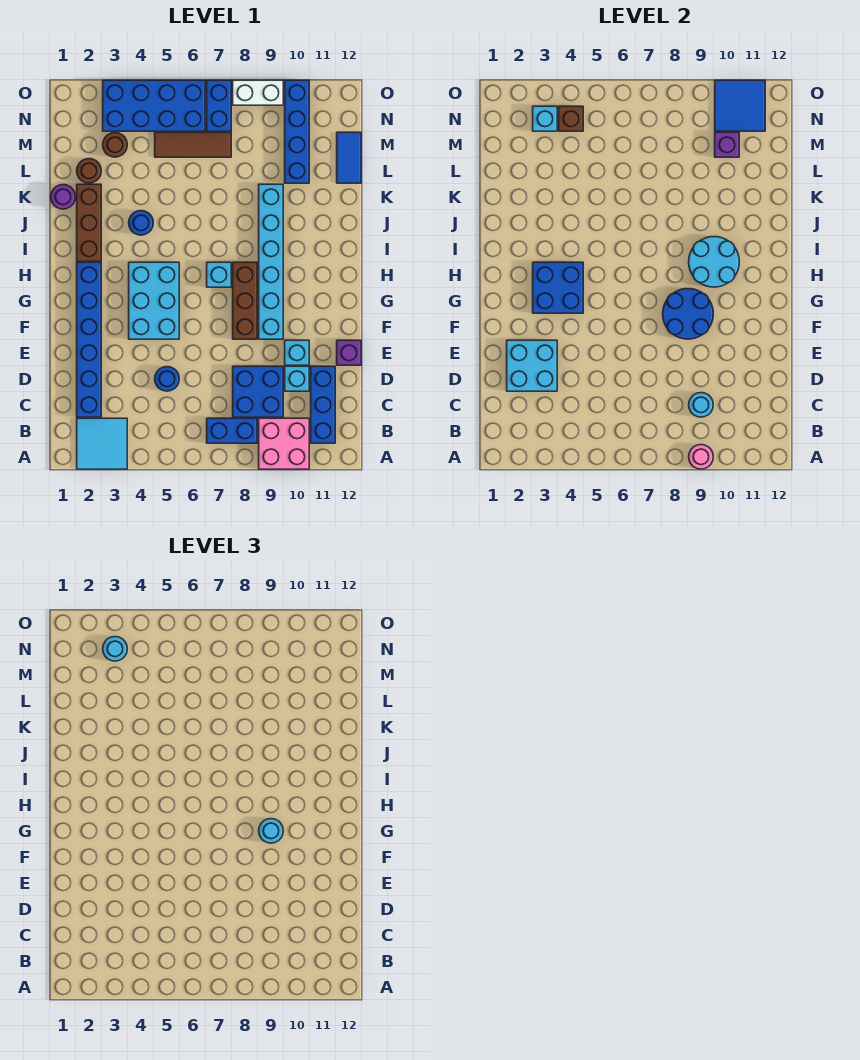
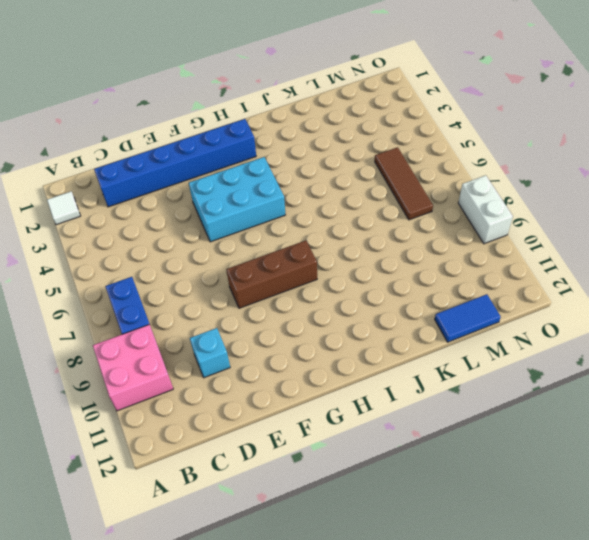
white 1x1 tile [47,191,80,225] -> cyan 2x2 tile [77,418,127,469]
none -> blue 1x3 brick [311,366,335,443]
none -> blue 2x2 brick [233,366,283,417]
none -> blue 1x1 round brick [155,367,179,391]
none -> cyan 1x1 brick [285,340,309,365]

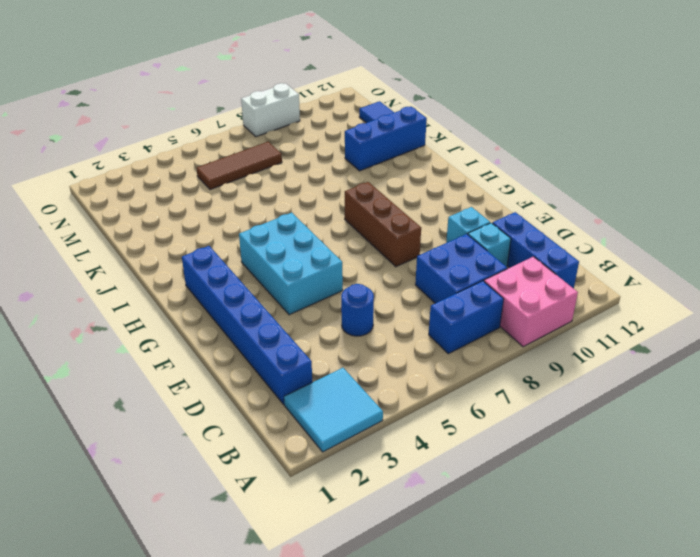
blue 1x3 brick [345,107,427,171] -> none
none -> purple 1x1 brick [337,340,361,365]
none -> cyan 1x6 brick [259,184,283,339]
none -> cyan 1x1 brick [207,262,231,287]
none -> brown 1x3 brick [77,184,101,261]

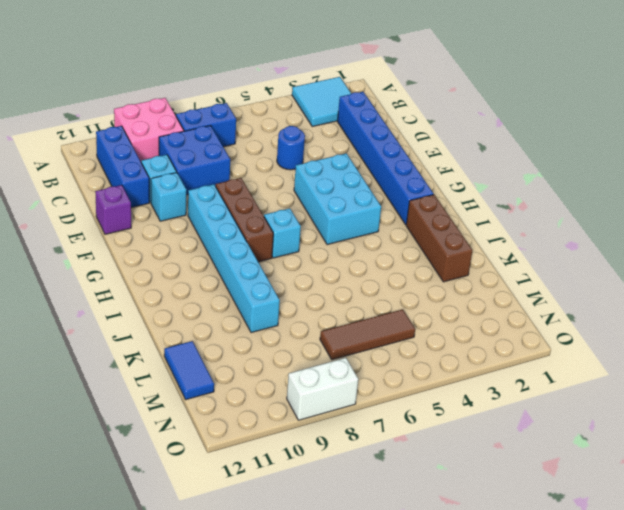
none -> blue 1x1 round brick [129,211,153,235]
none -> purple 1x1 round brick [51,185,75,209]
none -> brown 1x1 round brick [77,159,101,183]
none -> blue 1x4 brick [285,80,309,183]

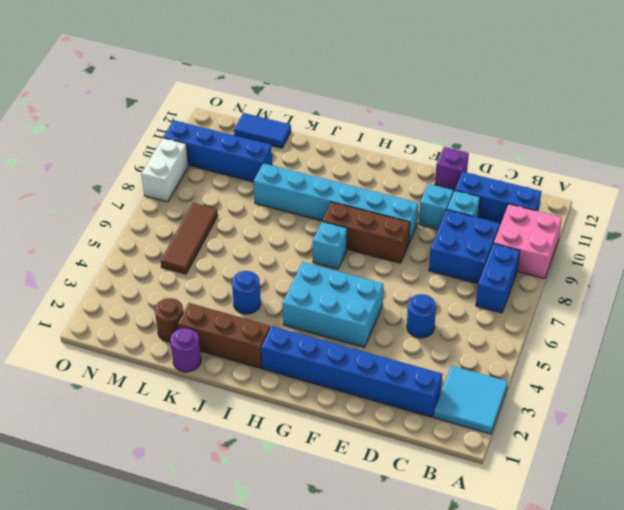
none -> brown 1x1 round brick [103,133,127,157]
none -> blue 2x4 brick [103,80,205,131]
none -> blue 1x2 brick [207,80,231,131]
none -> pink 1x1 round brick [689,445,713,469]

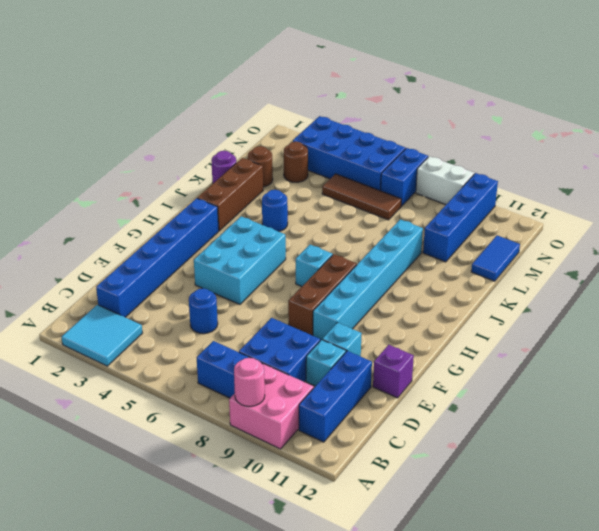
none -> cyan 1x1 round brick [689,393,713,417]
none -> cyan 2x2 brick [507,340,557,391]
none -> blue 2x2 round brick [663,289,713,339]
none -> blue 2x2 brick [533,262,583,313]

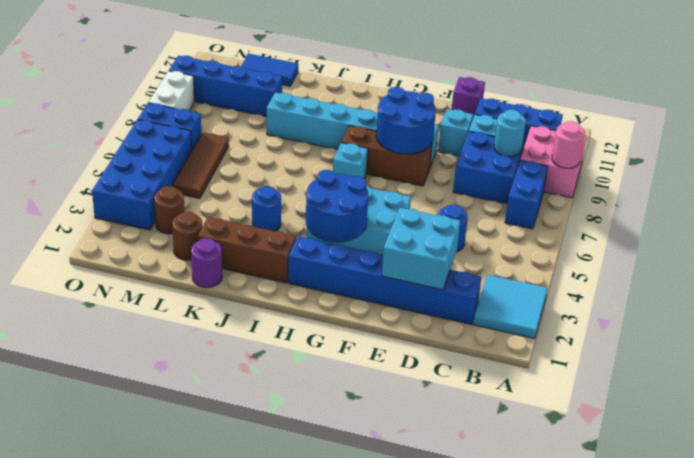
blue 2x2 round brick [306,170,368,243] -> blue 2x2 brick [533,262,583,313]
none -> cyan 2x2 round brick [689,237,739,287]
none -> purple 1x1 brick [715,132,739,157]
none -> cyan 1x1 brick [533,106,557,131]
none -> brown 1x1 brick [559,106,583,131]

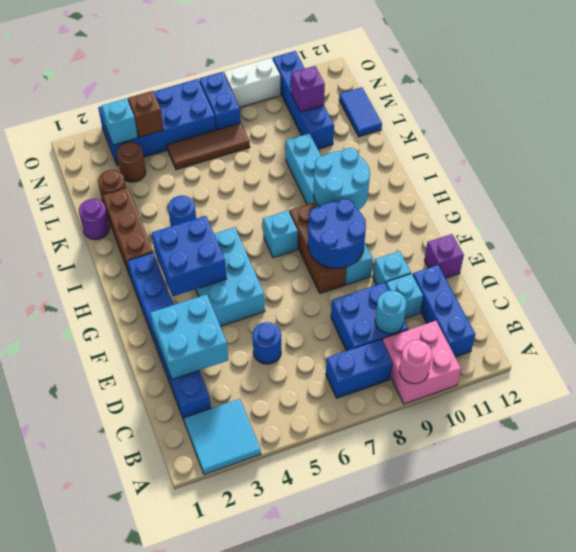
none -> blue 2x2 tile [715,80,765,131]
none -> cyan 1x1 round brick [259,819,283,843]
none -> cyan 1x1 round brick [103,637,127,661]

